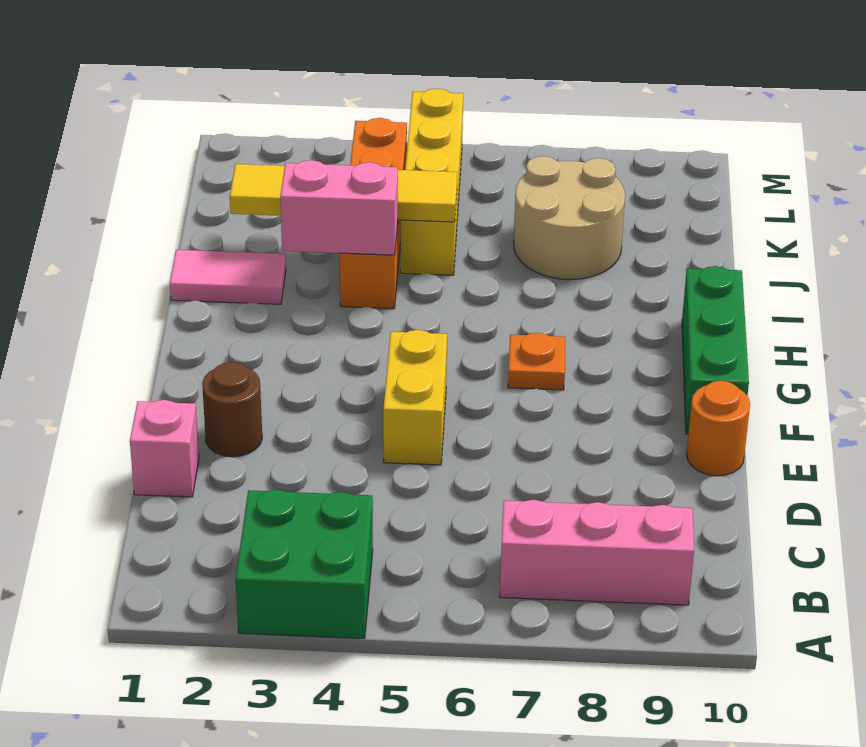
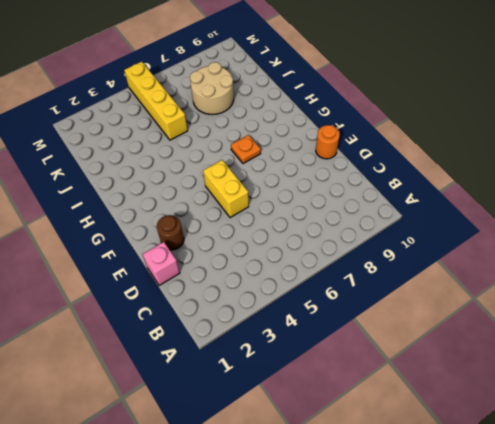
none -> green 2x2 brick [236,490,373,638]
none -> pink 1x3 brick [500,500,694,605]
none -> green 1x3 brick [682,266,749,434]

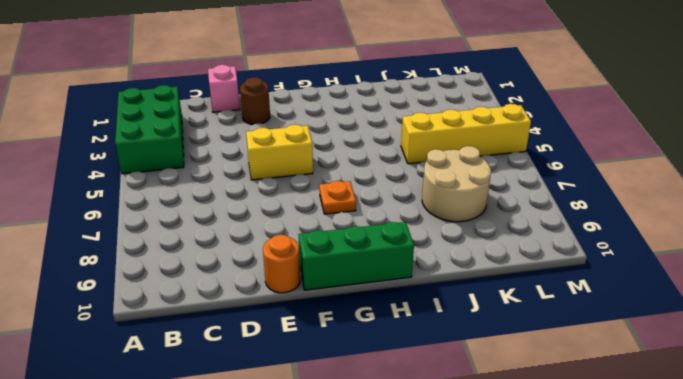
green 2x3 brick [115,85,184,174] -> green 2x2 brick [236,490,373,638]
none -> pink 1x3 brick [500,500,694,605]
none -> pink 1x2 tile [170,250,286,304]
none -> orange 1x4 brick [340,118,407,309]

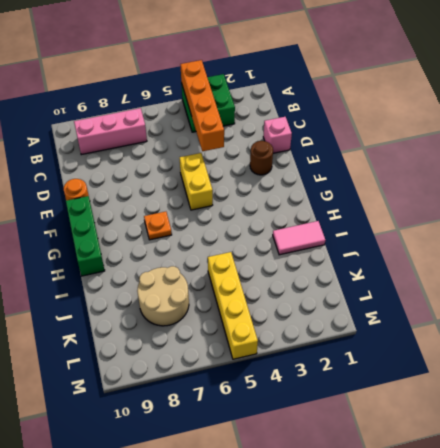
orange 1x4 brick [180,60,224,151] -> orange 1x4 brick moved to [340,118,407,309]
none -> pink 1x2 brick [280,160,398,255]
none -> yellow 1x4 tile [230,164,457,222]

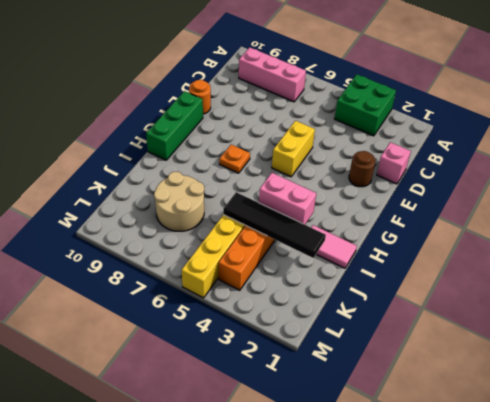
black 1x4 tile [223,192,326,258] -> yellow 1x4 tile [230,164,457,222]

